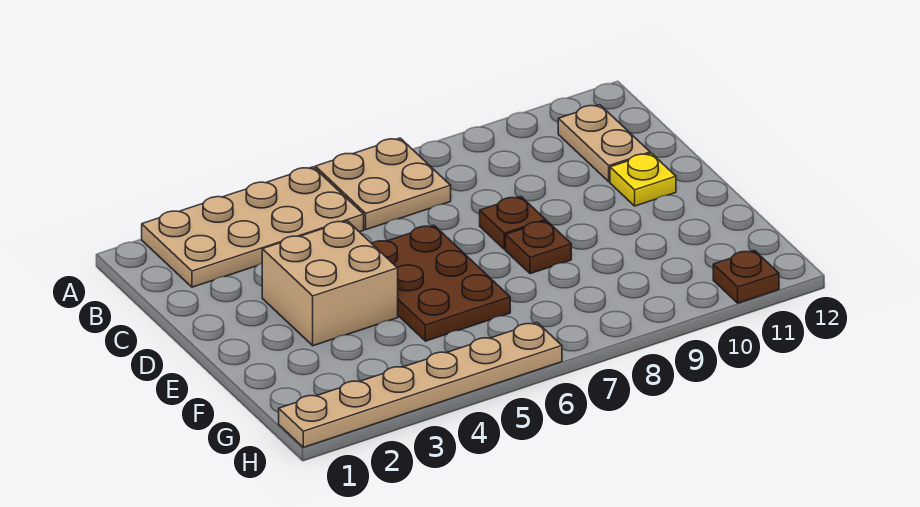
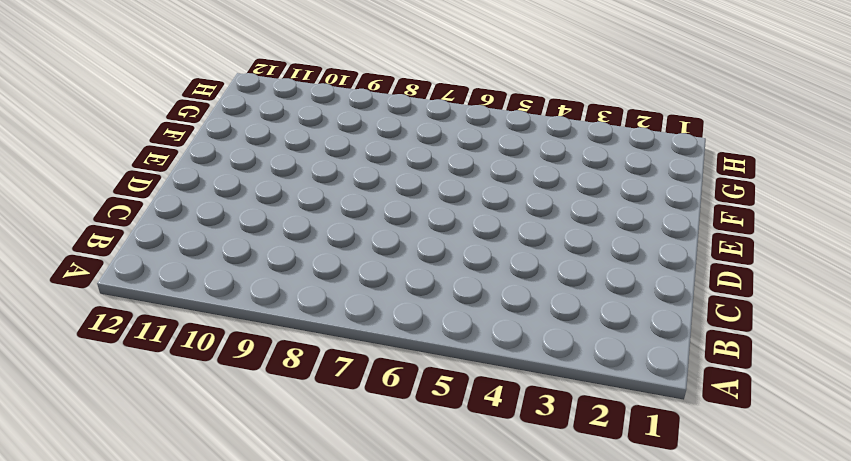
none -> tan 2x4 plate [142,167,364,287]
none -> tan 2x2 plate [315,138,451,230]

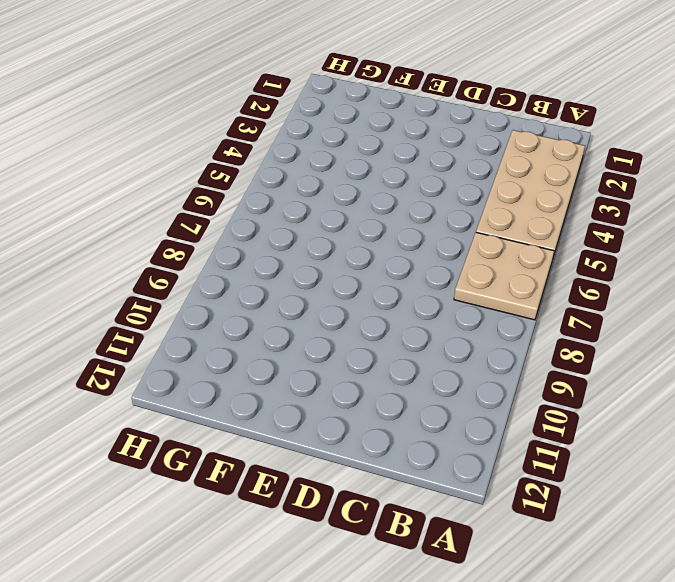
none -> tan 1x2 plate [558,105,650,182]
none -> tan 2x2 brick [262,221,398,346]

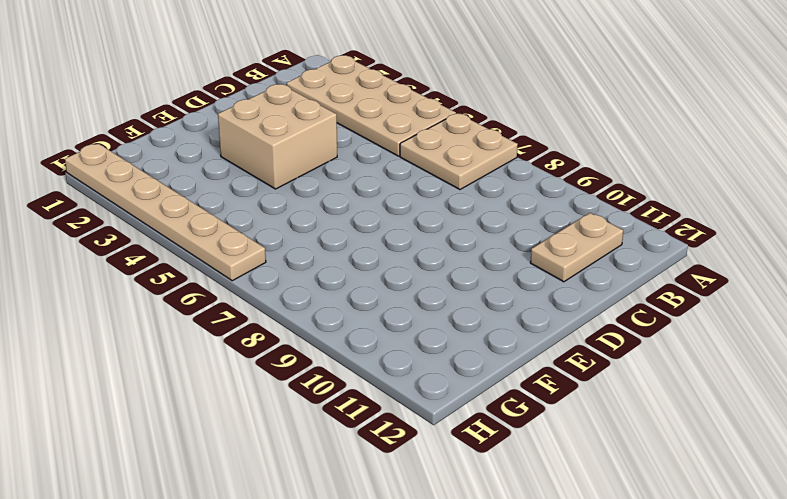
none -> brown 2x3 plate [372,225,510,341]
none -> brown 1x1 plate [480,197,546,249]

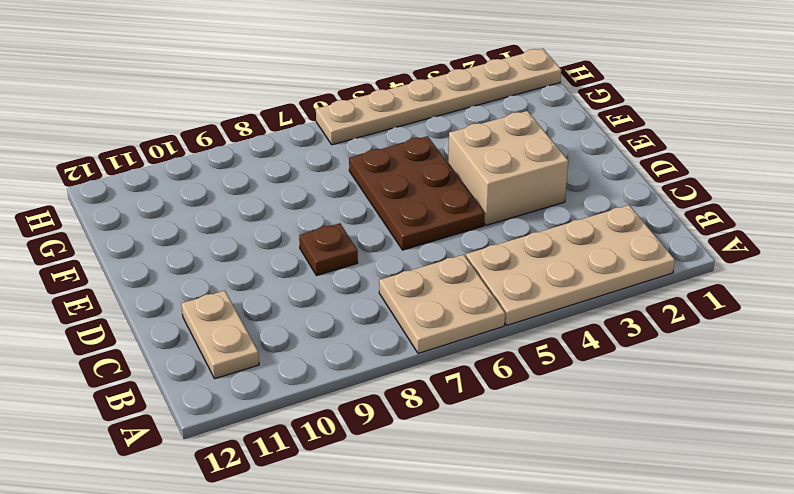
none -> yellow 1x1 plate [610,153,676,206]
none -> brown 1x1 plate [505,221,571,274]

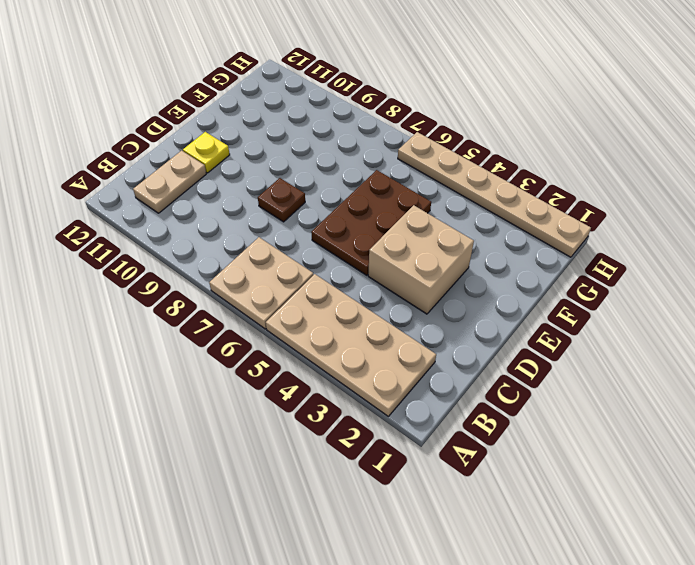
none -> brown 1x1 plate [505,221,571,274]
none -> brown 1x1 plate [713,250,779,303]

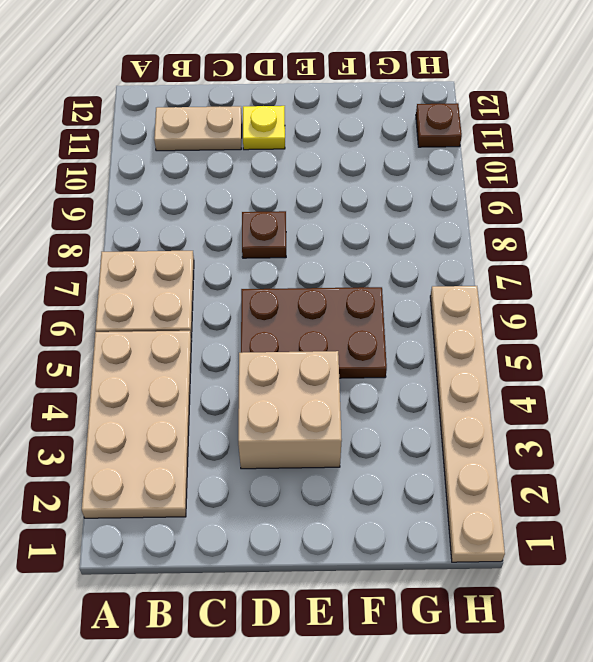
none -> brown 1x1 plate [505,221,571,274]

